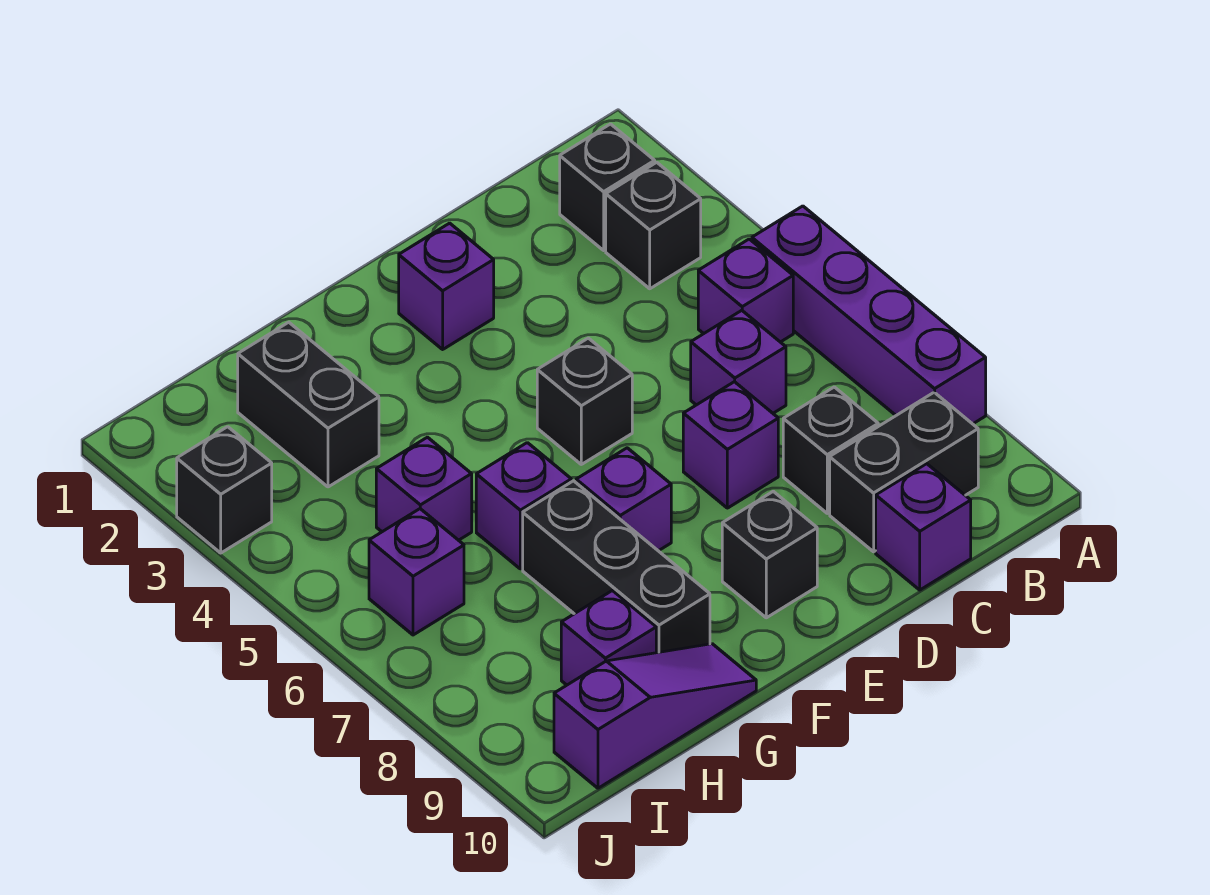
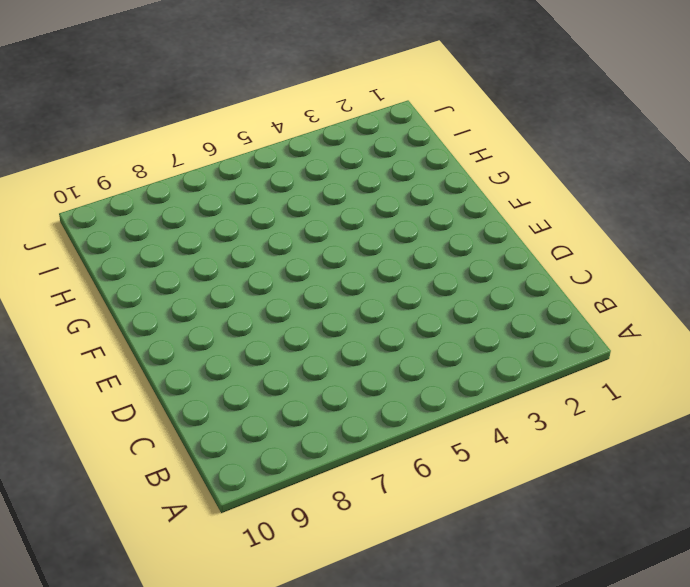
none -> purple 1x4 brick [752,206,986,424]
none -> black 1x1 brick [560,124,655,250]
none -> black 1x1 brick [606,162,701,289]

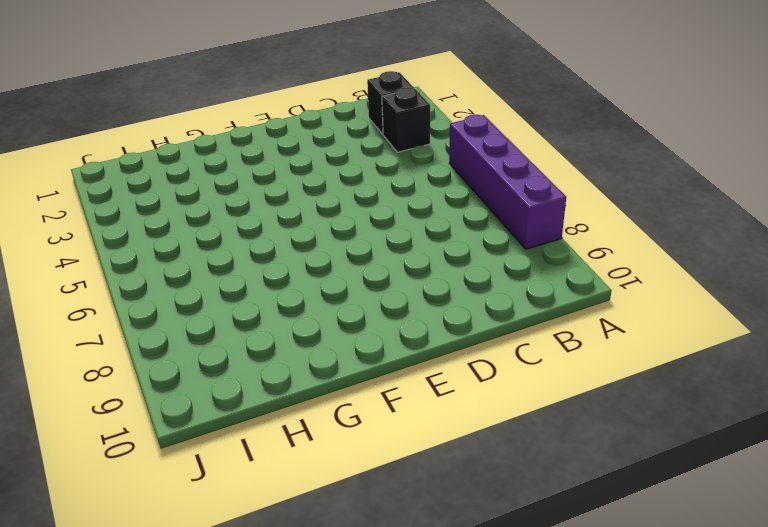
none -> purple 1x1 brick [698,239,793,342]
none -> black 1x2 brick [830,392,978,552]
none -> purple 1x1 brick [691,310,786,413]

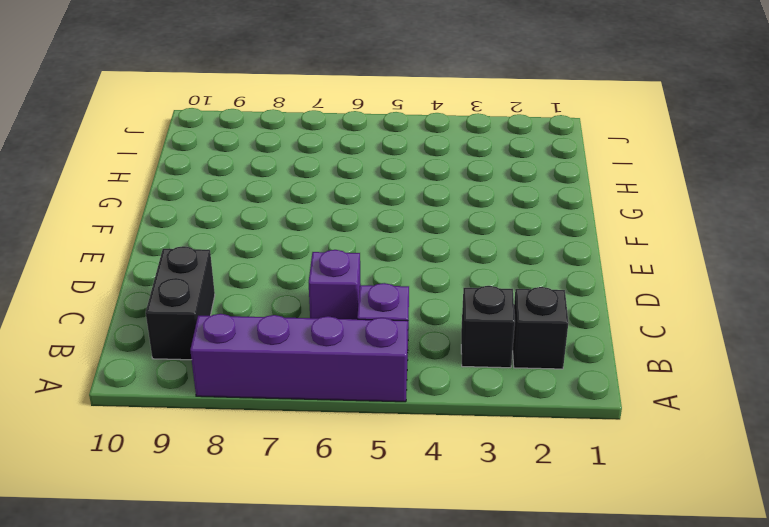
none -> black 1x1 brick [783,387,878,513]
none -> purple 1x1 brick [876,464,971,590]
none -> purple 1x1 brick [683,382,778,508]

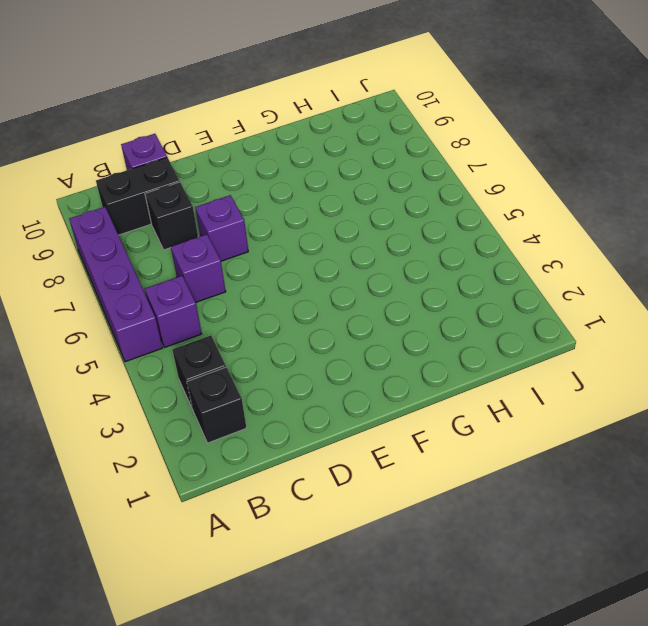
none -> purple 1x1 brick [399,223,494,349]
none -> black 1x1 brick [537,338,632,464]
none -> black 1x1 brick [722,491,817,618]

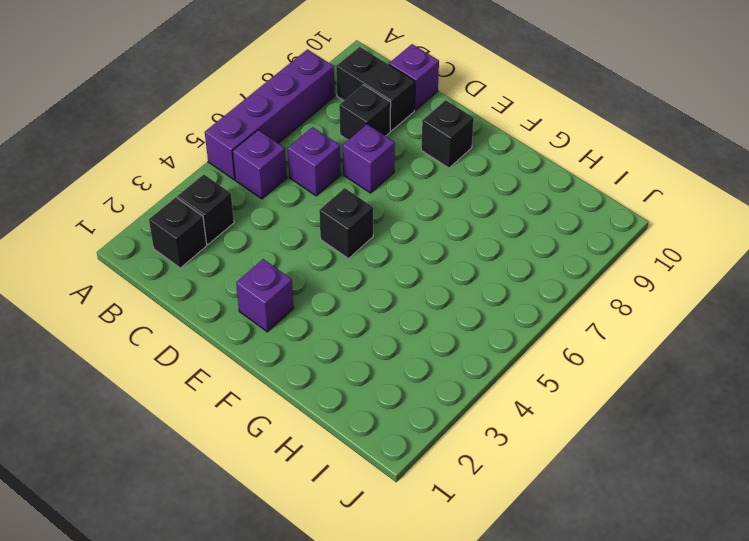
none -> purple 1x1 brick [576,448,671,551]
none -> purple 1x1 brick [476,443,571,569]
none -> black 1x3 brick [523,481,710,653]

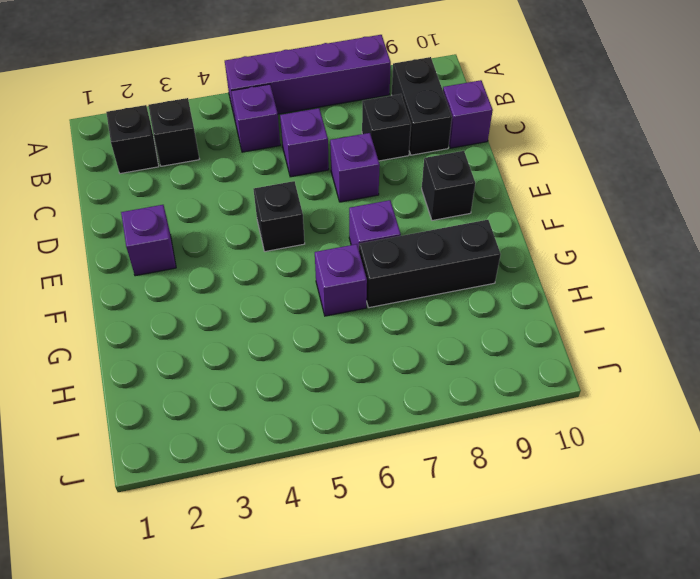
none -> purple 1x3 slope [554,644,756,788]
none -> black 1x2 brick [238,322,379,487]
none -> purple 1x1 brick [376,437,472,540]

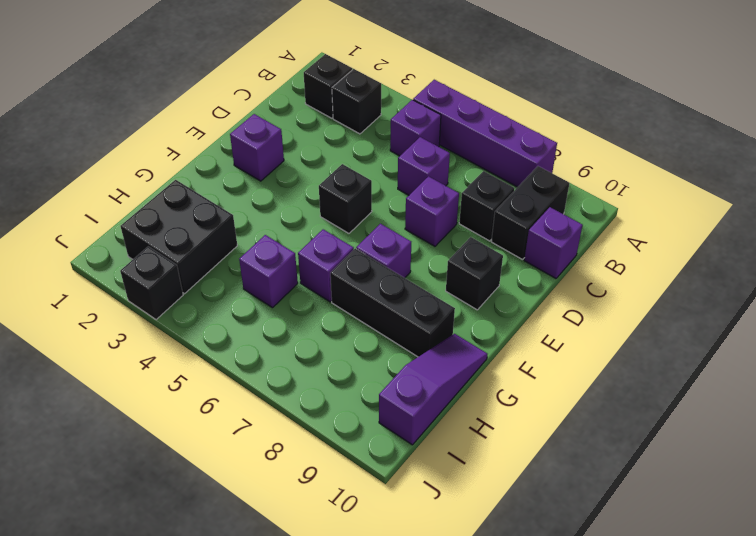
black 2x2 brick [121,180,237,294] -> black 1x2 brick [238,322,379,487]
none -> purple 1x1 brick [561,591,656,685]
none -> purple 1x1 brick [369,509,464,635]

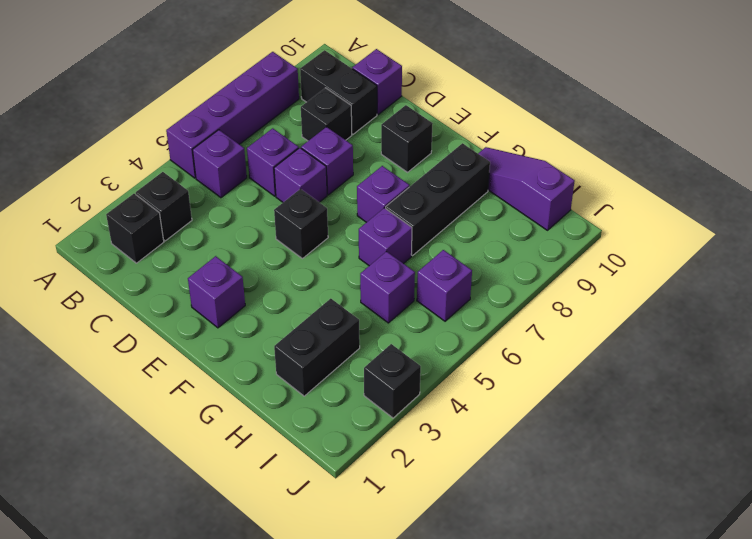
purple 1x1 brick [274,148,327,202] -> purple 1x1 brick moved to [561,591,656,685]

